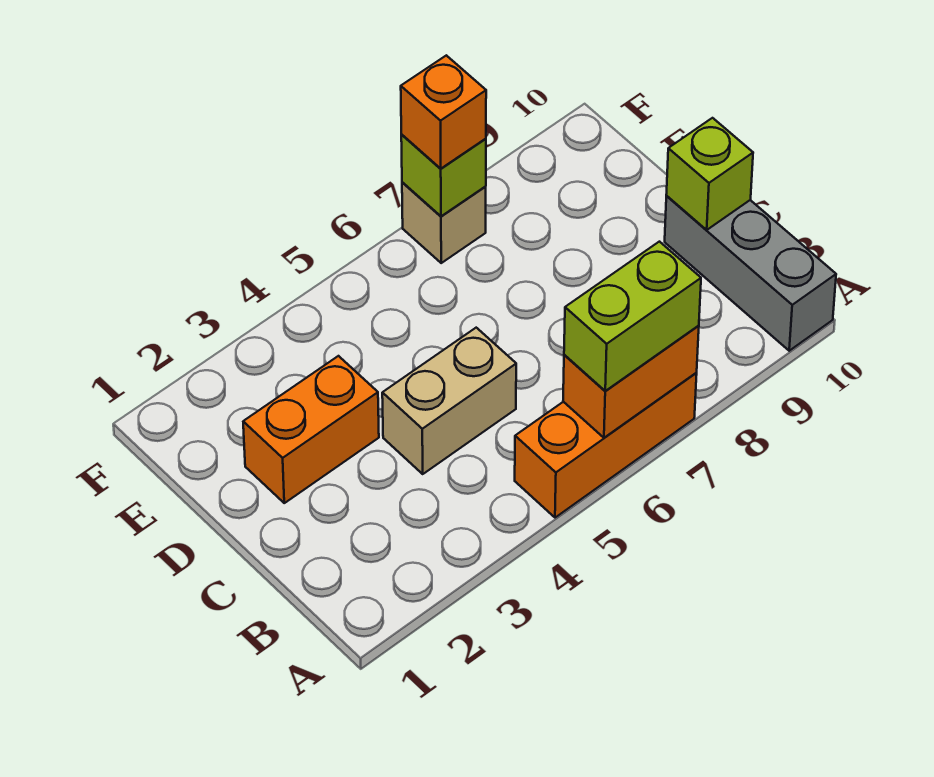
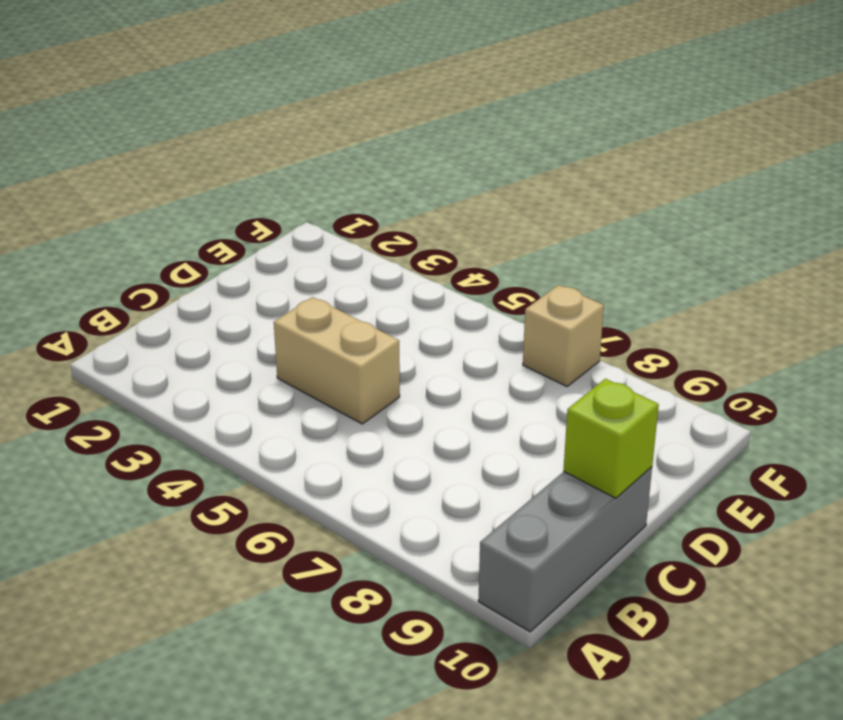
none -> orange 1x3 brick [515,373,697,518]
none -> orange 1x2 brick [243,356,379,503]

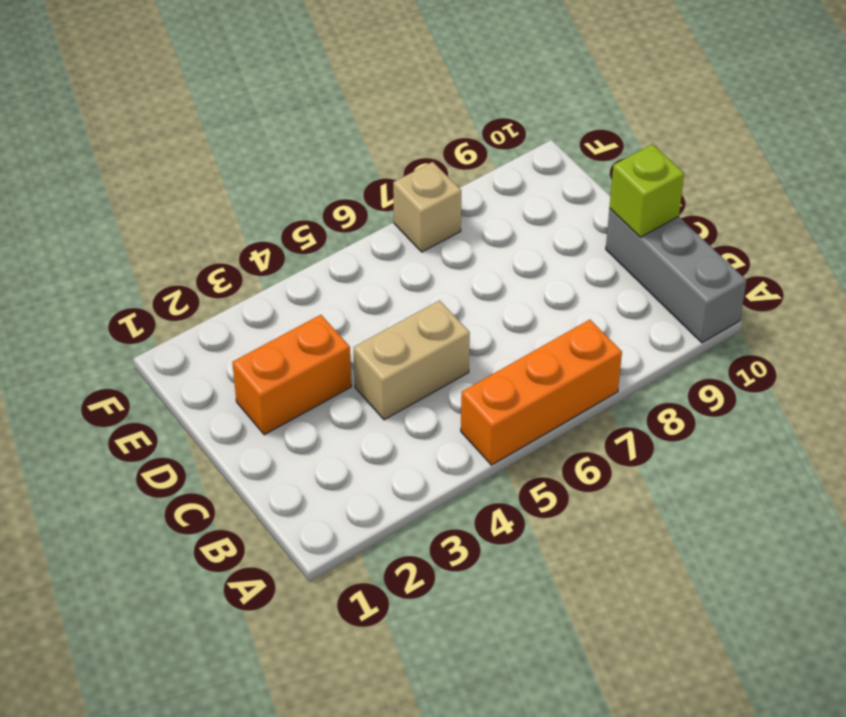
none -> orange 1x2 brick [563,326,699,438]
none -> lime 1x1 brick [401,135,486,216]

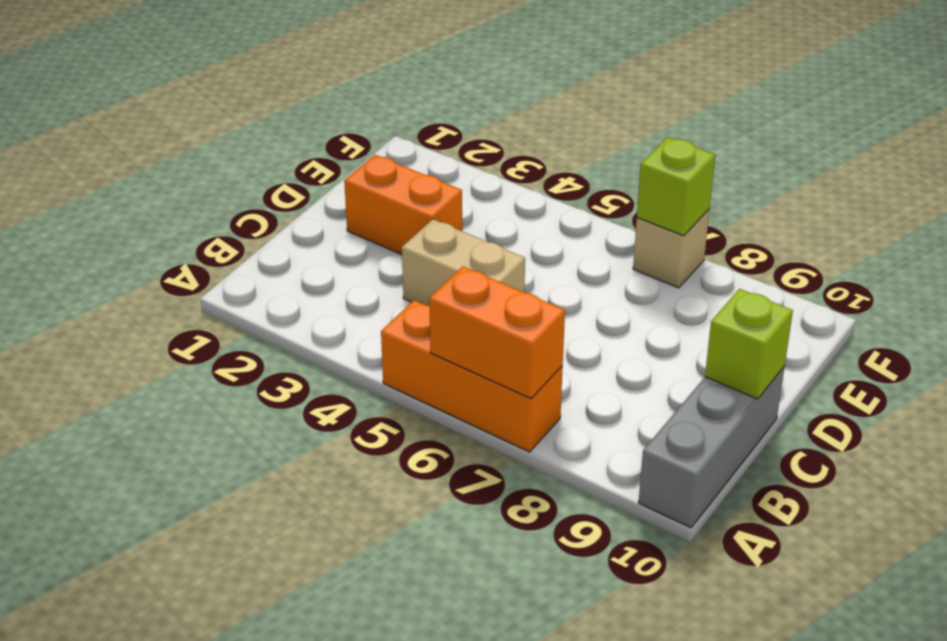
none -> lime 1x2 brick [564,242,701,391]
none -> orange 1x1 brick [401,55,486,169]

